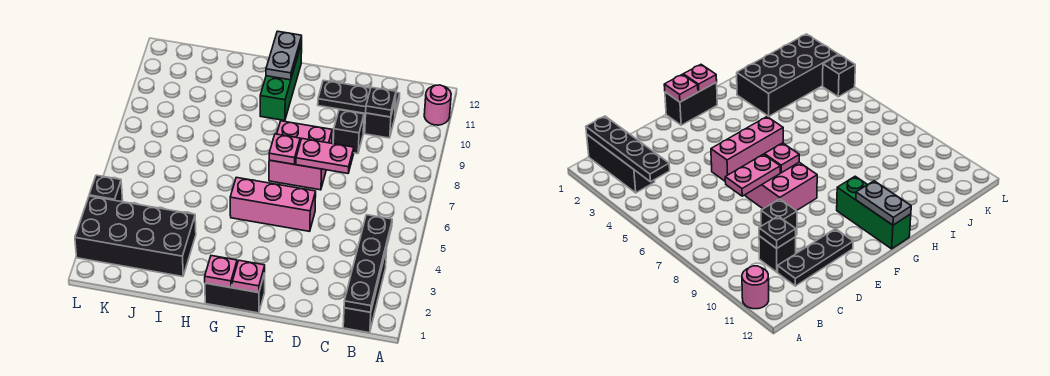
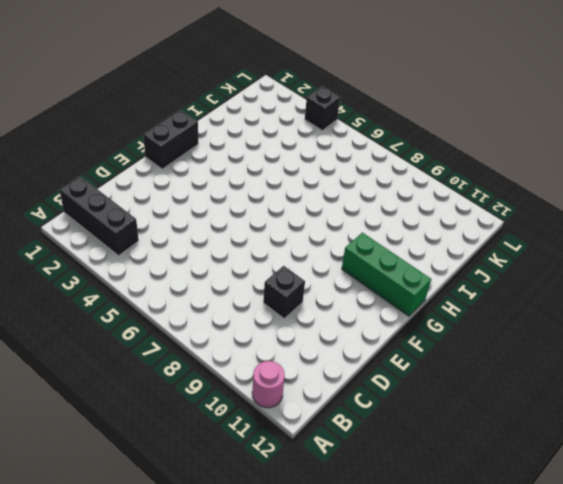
none -> black 1x1 brick [365,100,396,138]
none -> black 1x3 plate [318,80,400,115]
none -> pink 1x3 brick [230,177,316,231]

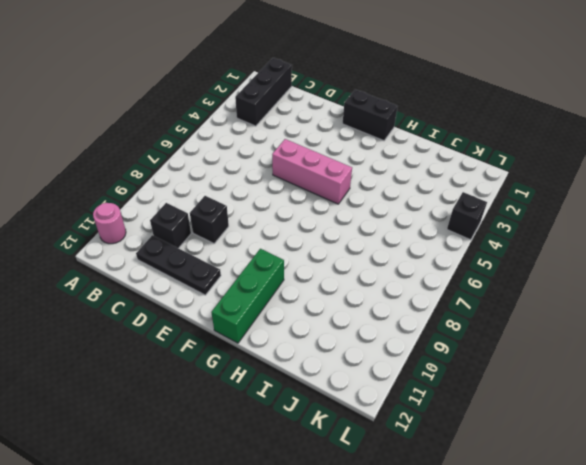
none -> pink 2x2 brick [269,121,332,190]
none -> black 2x4 brick [75,196,196,277]
none -> black 1x4 plate [344,215,392,312]

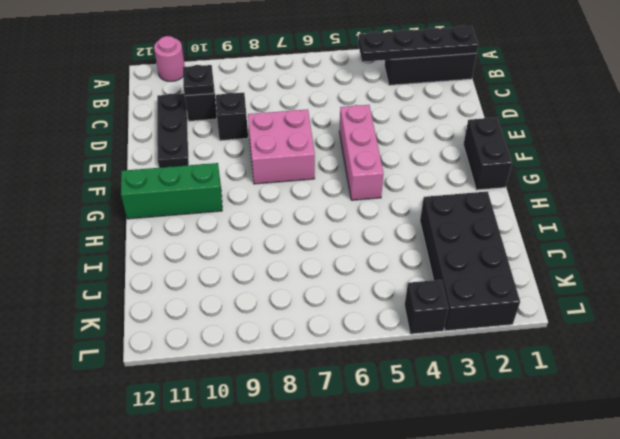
none -> pink 1x2 plate [296,139,354,173]
none -> pink 1x1 plate [232,260,265,293]
none -> pink 1x1 plate [269,134,300,164]

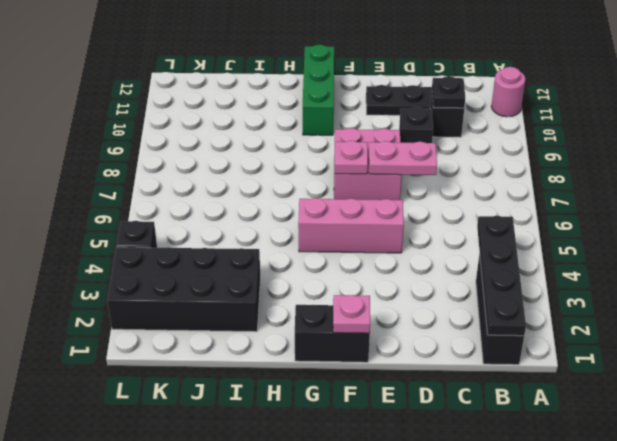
none -> pink 1x1 plate [205,256,237,288]
none -> grey 1x2 plate [266,31,302,80]

